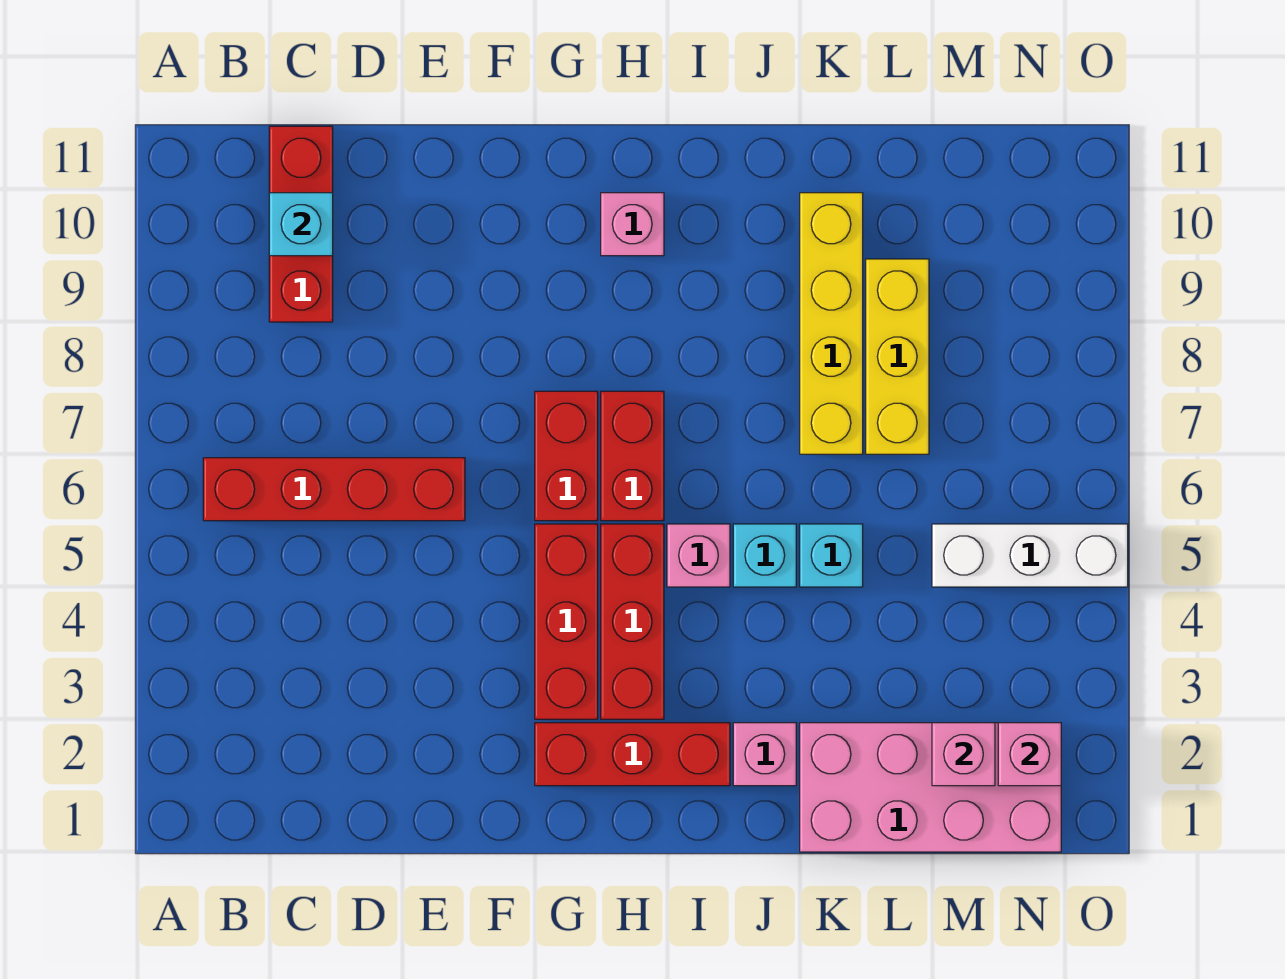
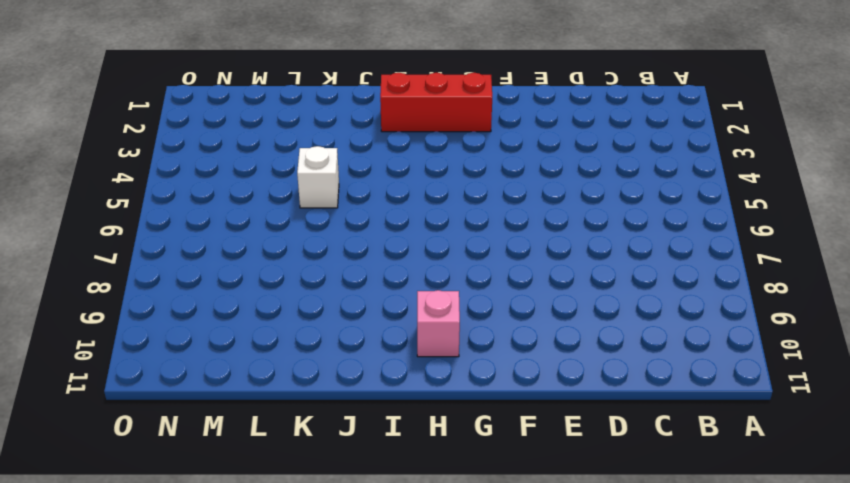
white 1x1 brick [297,146,339,208] -> cyan 1x1 brick [800,524,863,587]
none -> red 1x4 brick [203,458,465,521]
none -> red 1x3 brick [269,126,333,322]
none -> red 1x3 brick [535,524,598,719]

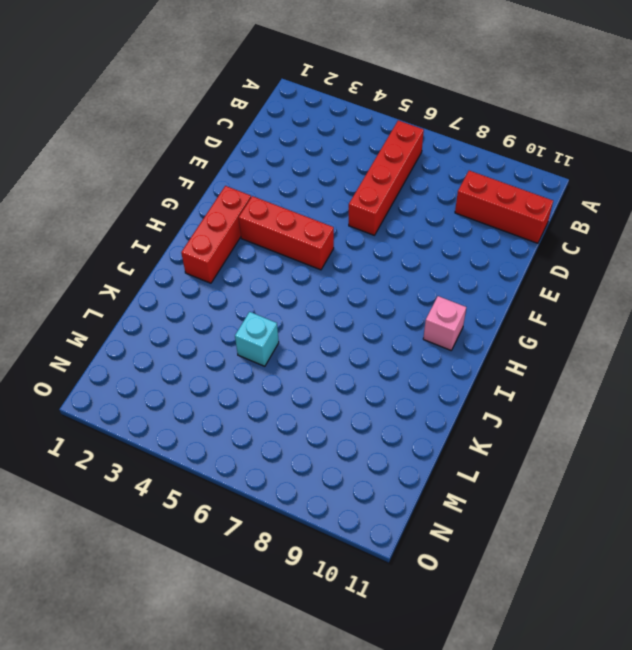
none -> red 1x2 brick [535,391,598,521]
none -> red 1x3 brick [601,524,664,719]
none -> red 1x2 brick [601,391,664,521]

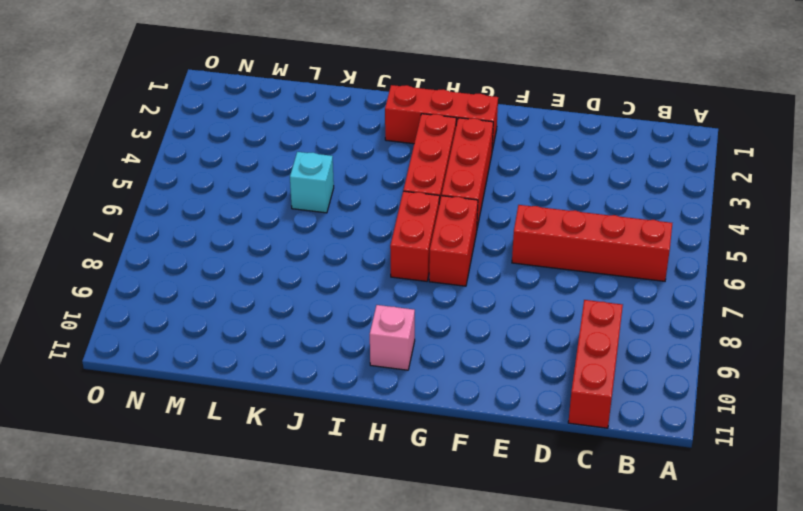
none -> pink 1x1 brick [667,524,730,587]
none -> pink 1x1 brick [733,723,796,786]
none -> cyan 1x1 brick [733,524,796,587]

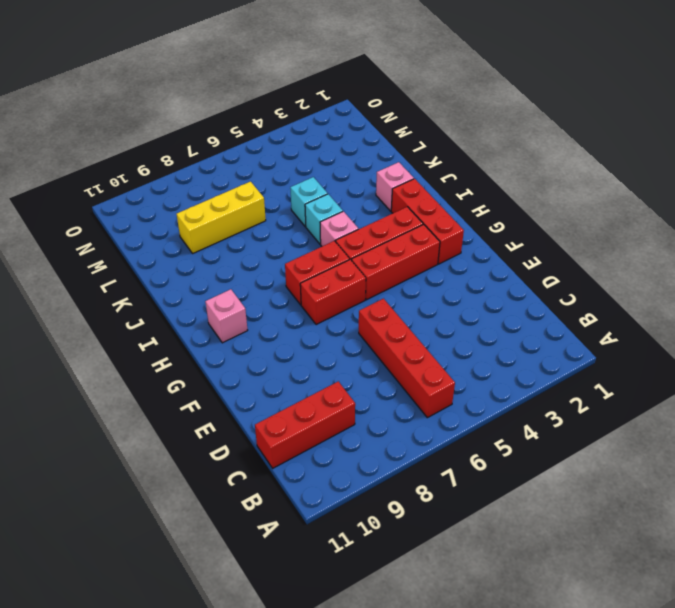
none -> pink 2x4 brick [800,723,1061,852]
none -> yellow 1x4 brick [800,193,863,454]
none -> white 1x3 brick [932,524,1128,587]

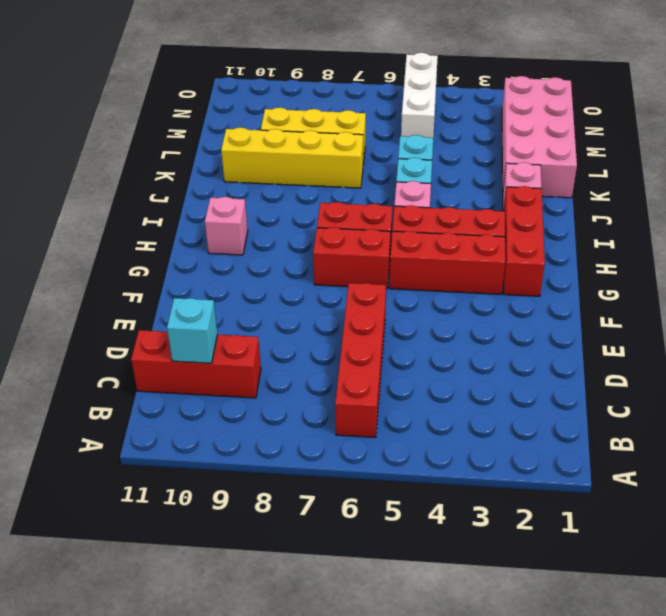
none -> pink 1x1 brick [932,723,995,786]
none -> pink 1x1 brick [998,723,1061,786]

